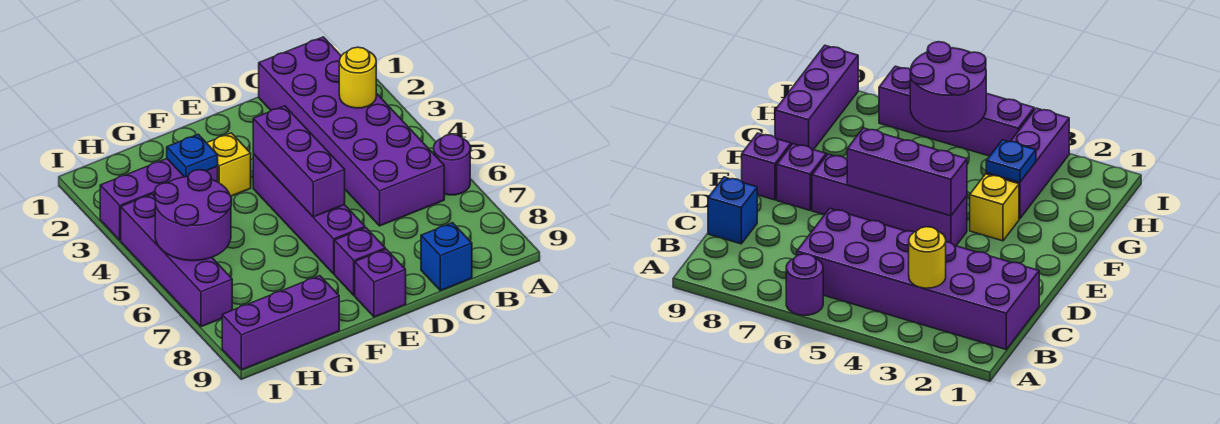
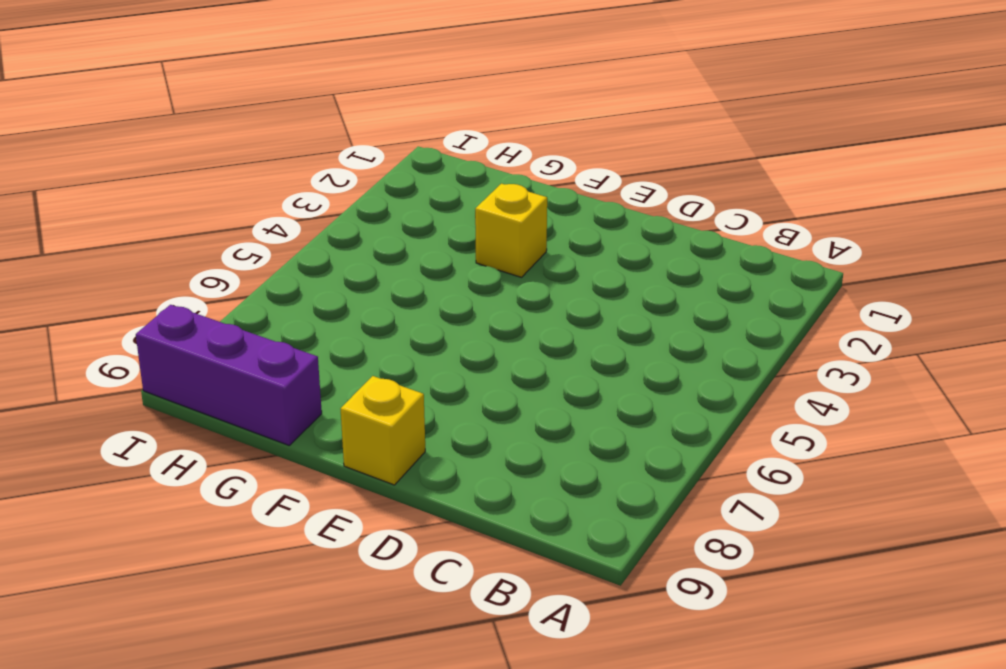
yellow 1x1 brick [340,376,425,485] -> purple 1x1 brick [355,249,406,317]
none -> purple 1x1 round brick [434,134,470,195]
none -> purple 2x6 brick [259,37,444,226]
none -> blue 1x1 brick [421,223,472,291]

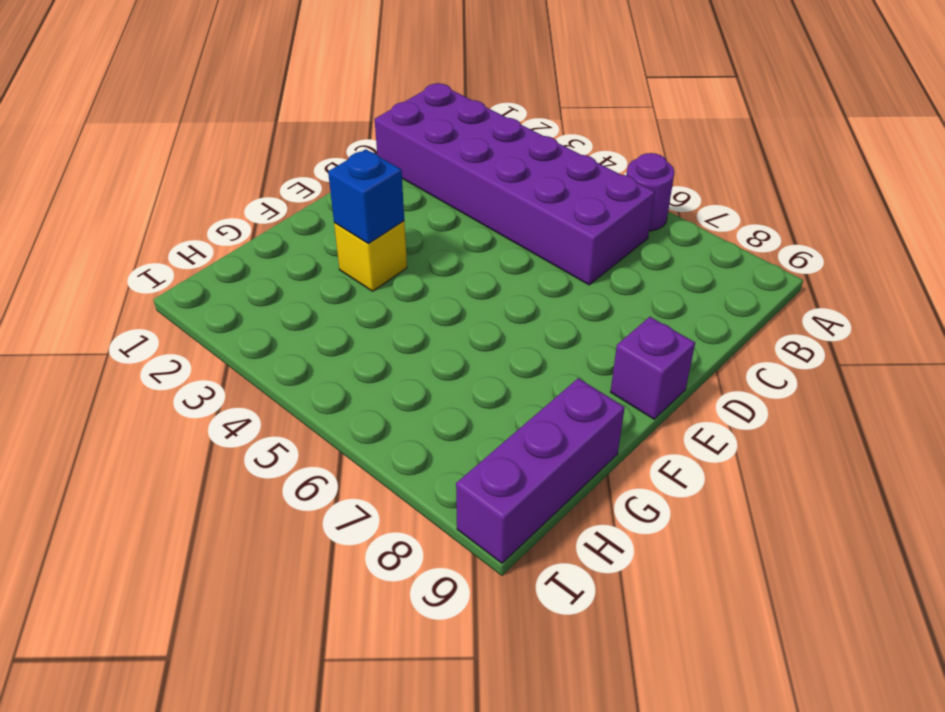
blue 1x1 brick [328,149,404,244] -> blue 1x1 brick moved to [421,223,472,291]
none -> purple 1x4 brick [253,154,365,274]
none -> purple 1x1 brick [334,228,385,295]
none -> purple 1x3 brick [100,159,218,240]

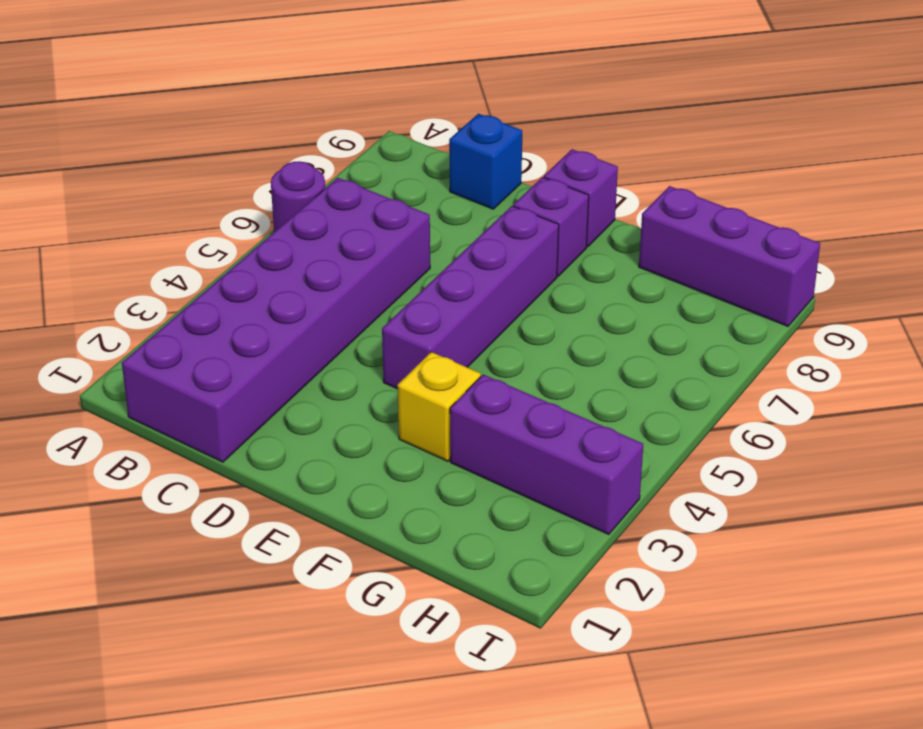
none -> purple 1x4 brick [121,194,232,327]
none -> yellow 1x1 round brick [339,47,376,108]
none -> purple 1x3 brick [253,106,345,217]

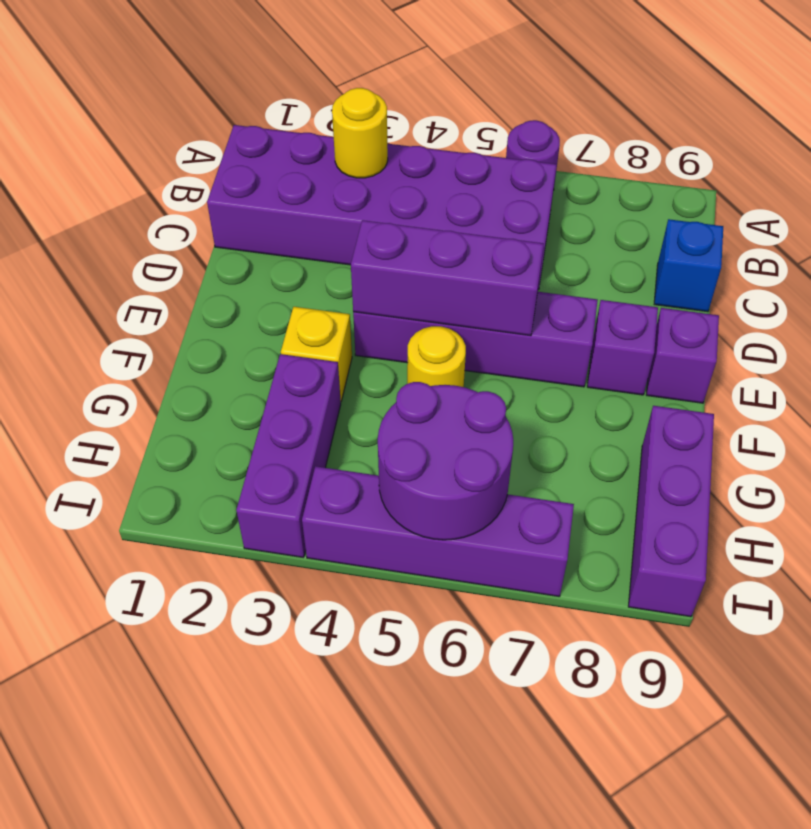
yellow 1x1 round brick [407,326,466,387] -> none
none -> blue 1x1 plate [167,134,218,177]

